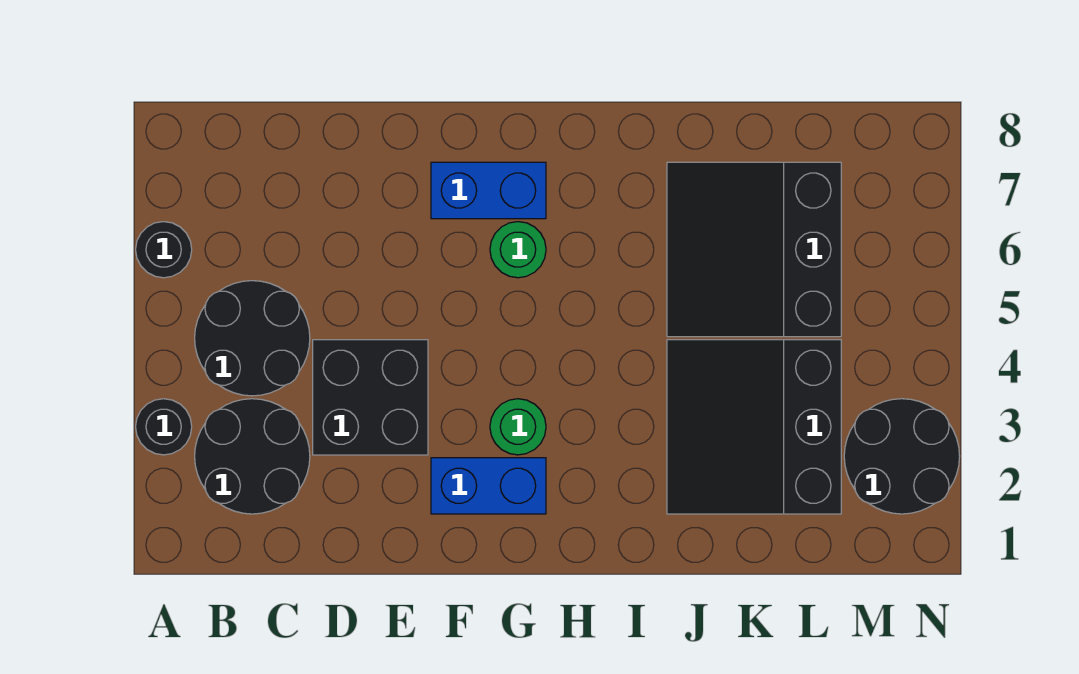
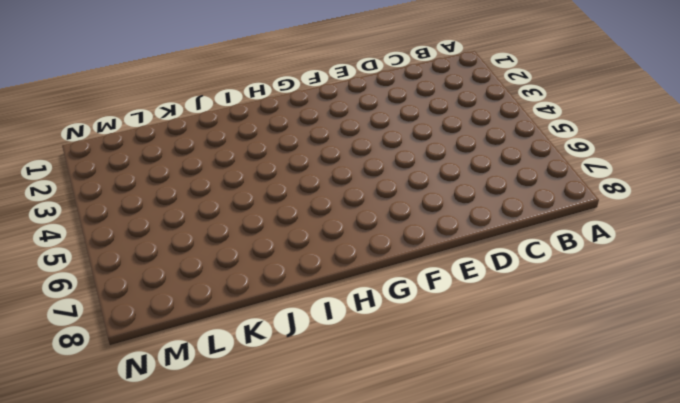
none -> black 1x1 round brick [136,399,192,455]
none -> black 1x1 round brick [136,222,192,278]
none -> black 2x2 round brick [195,399,310,514]

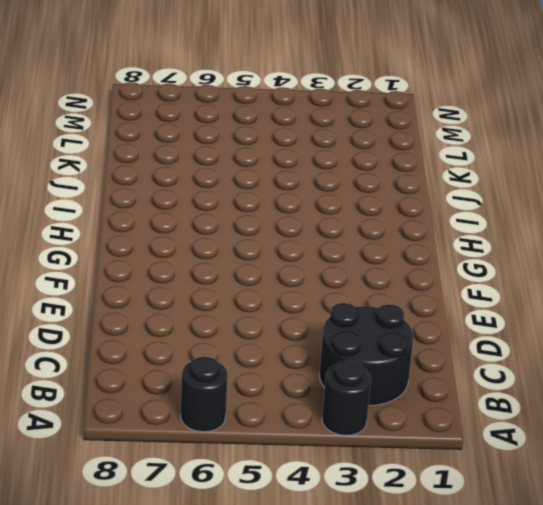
none -> black 2x2 round brick [195,281,310,396]
none -> black 2x2 brick [313,340,428,455]
none -> blue 1x2 brick [431,458,546,514]

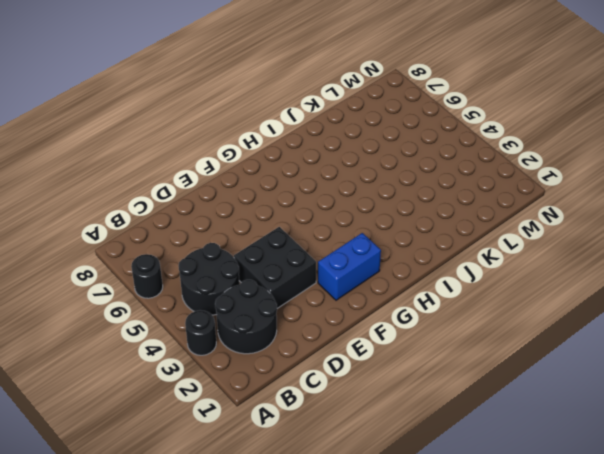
none -> blue 1x2 brick [431,162,546,219]
none -> green 1x1 round brick [490,399,546,455]
none -> green 1x1 round brick [490,222,546,278]

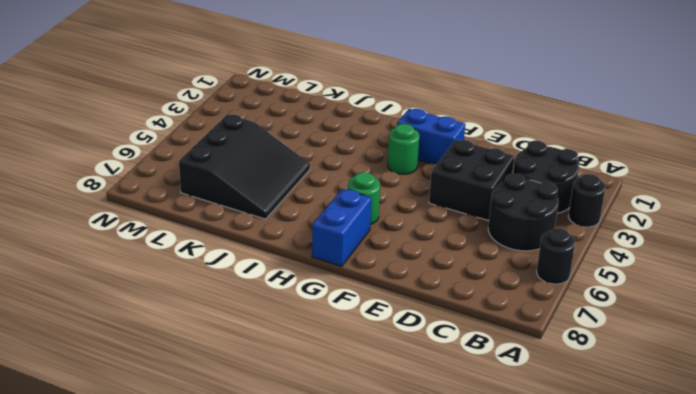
blue 1x2 brick [312,189,371,267] -> blue 1x2 brick turned to [431,162,546,219]
none -> black 3x3 slope [667,340,841,514]
none -> black 2x2 round brick [844,399,960,514]

